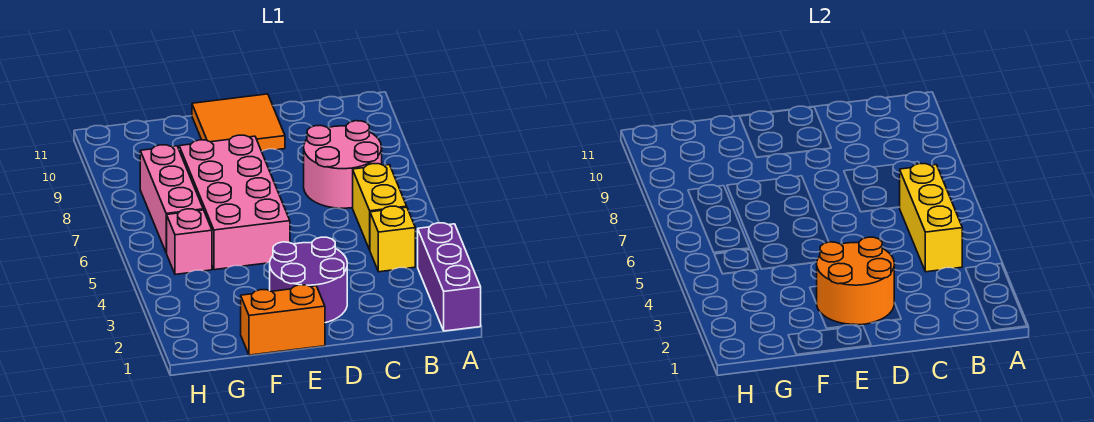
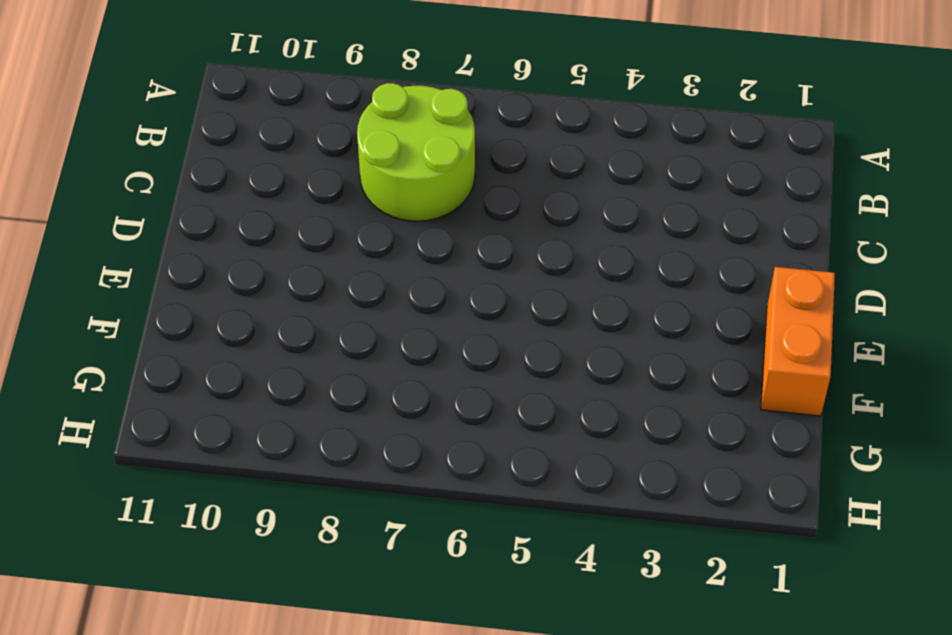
lime 2x2 round brick [357,83,475,221] -> pink 2x2 round brick [304,121,382,208]
none -> purple 1x3 brick [418,223,481,331]
none -> yellow 1x1 brick [370,206,415,272]
none -> yellow 1x2 brick [353,164,407,250]

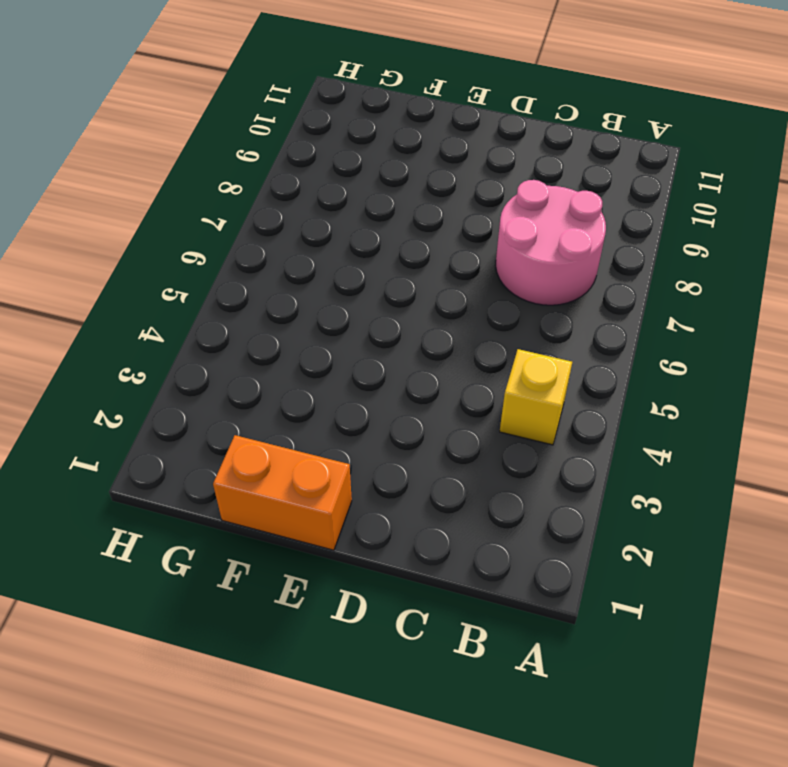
none -> purple 1x3 brick [418,223,481,331]
none -> yellow 1x2 brick [353,164,407,250]
none -> purple 2x2 round brick [270,237,347,323]

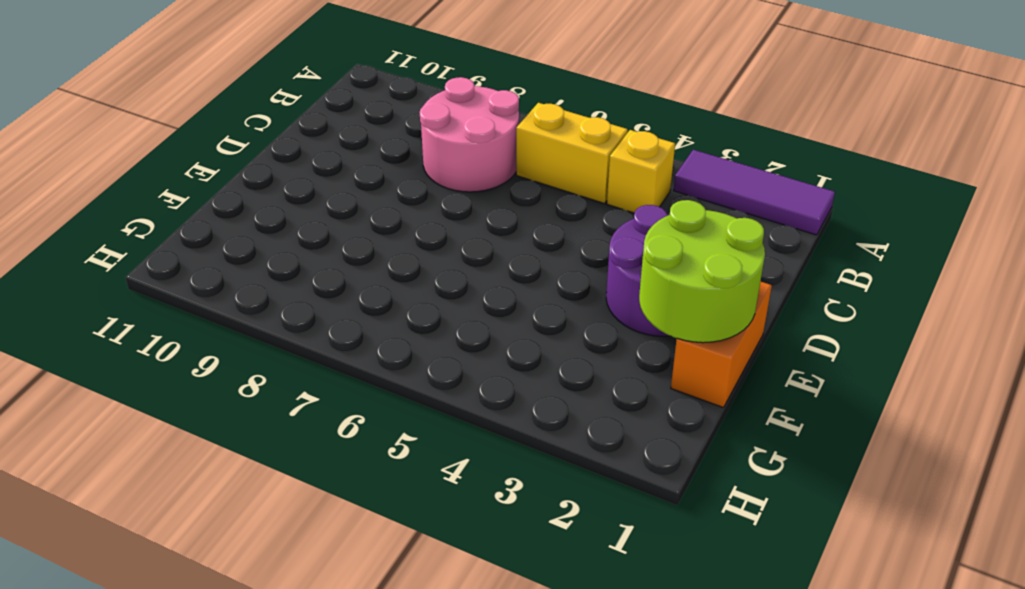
purple 1x3 tile [674,150,835,235] -> purple 1x3 brick [418,223,481,331]
lime 2x2 round brick [639,200,765,343] -> orange 2x2 round brick [816,237,894,325]
none -> orange 2x2 tile [192,94,285,151]
none -> pink 2x4 brick [179,135,290,270]
none -> pink 1x1 brick [167,209,212,274]

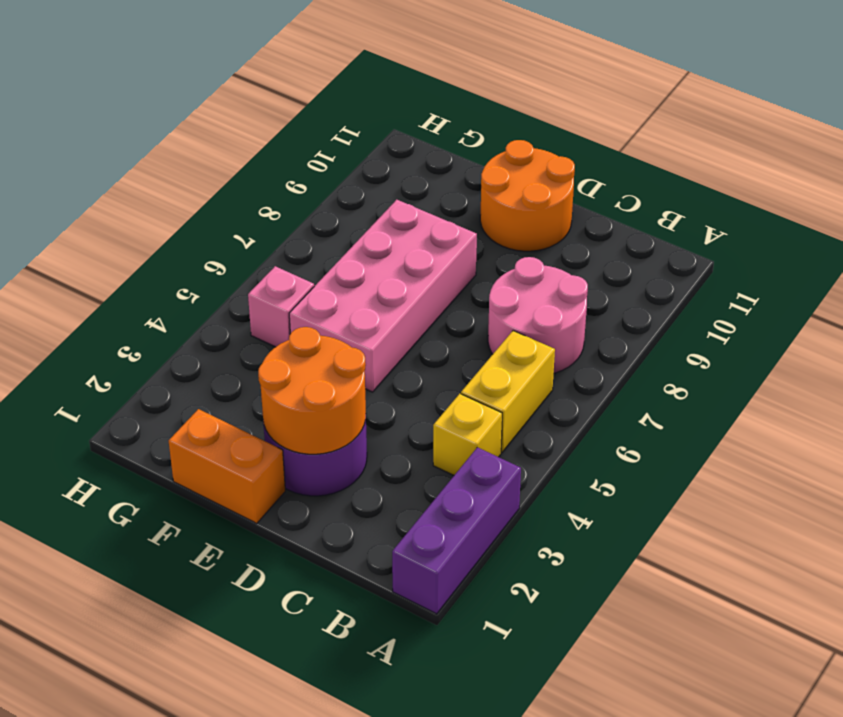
orange 2x2 round brick [480,140,575,251] -> orange 2x2 tile [192,94,285,151]
none -> pink 1x3 brick [140,145,203,253]
none -> yellow 1x3 brick [900,164,962,272]

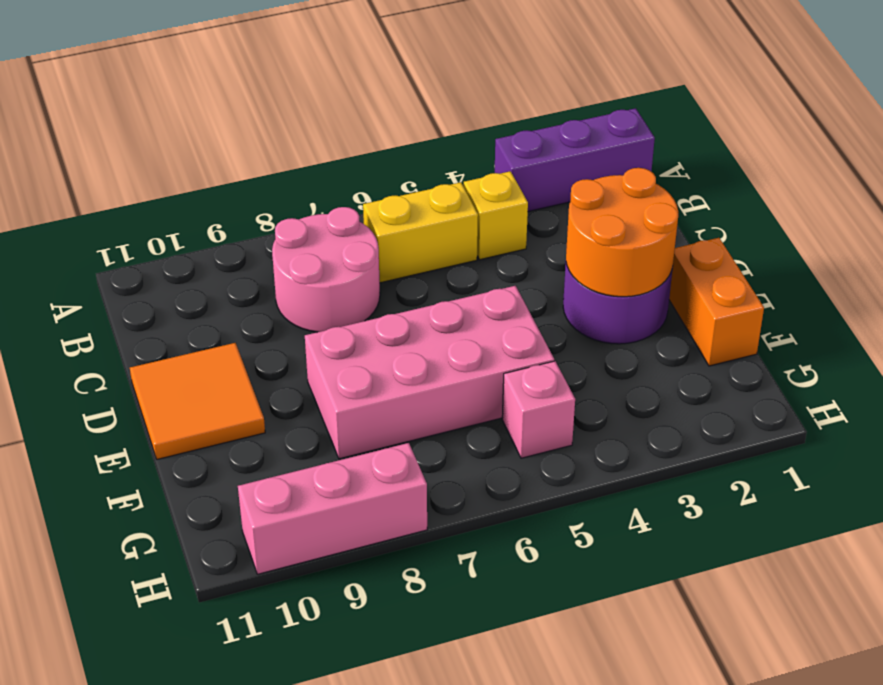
pink 1x3 brick [238,443,427,574] -> pink 1x3 brick moved to [140,145,203,253]
none -> yellow 1x3 brick [900,164,962,272]

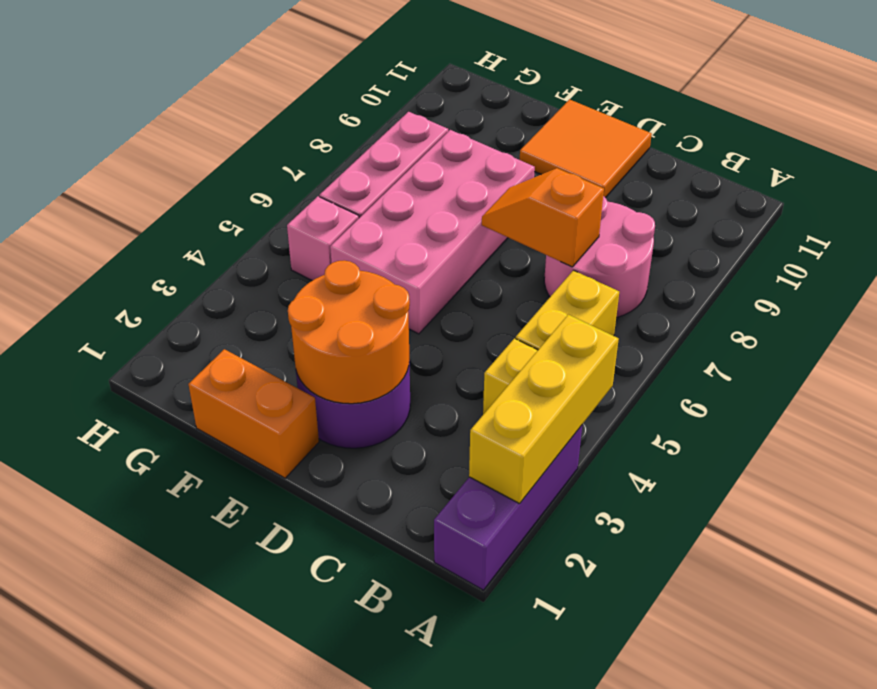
yellow 1x3 brick [469,315,619,504] -> yellow 1x3 brick moved to [900,164,962,272]
orange 1x2 slope [482,168,604,267] -> none

